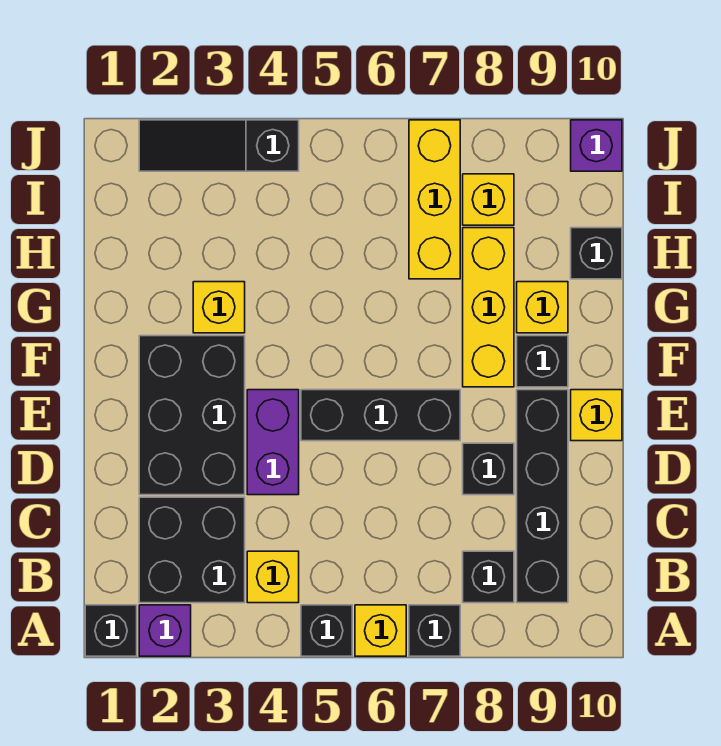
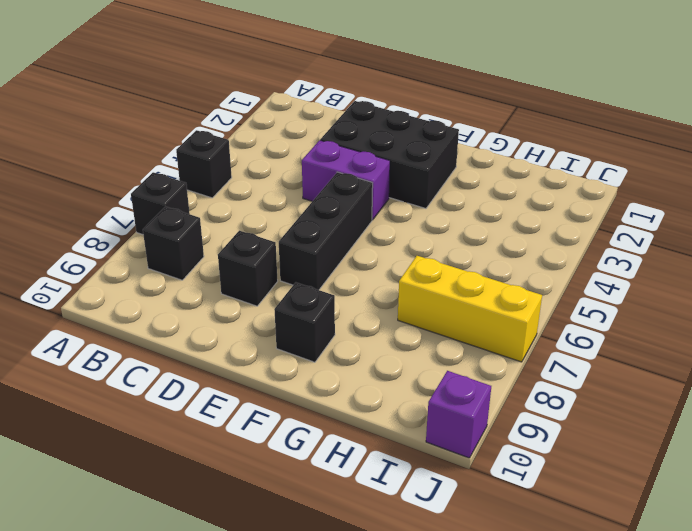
none -> black 1x1 brick [85,605,137,656]
none -> purple 1x1 brick [139,605,191,656]
none -> yellow 1x1 brick [355,605,406,656]

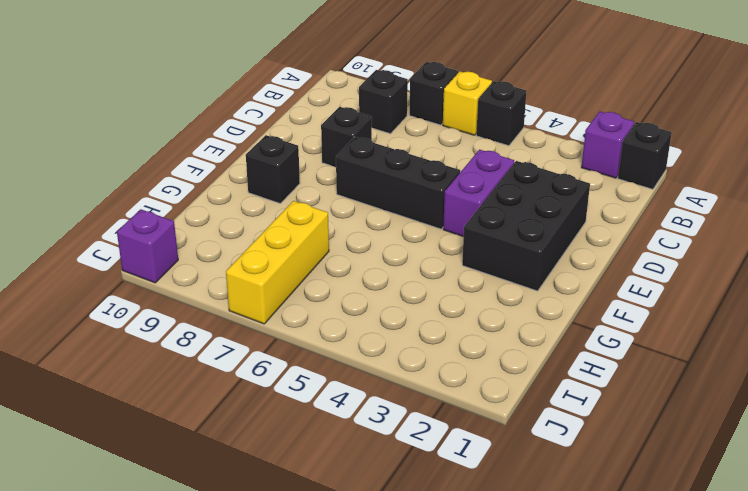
none -> black 2x2 brick [139,497,245,603]
none -> yellow 1x1 brick [247,551,299,603]
none -> black 1x4 brick [517,390,568,603]

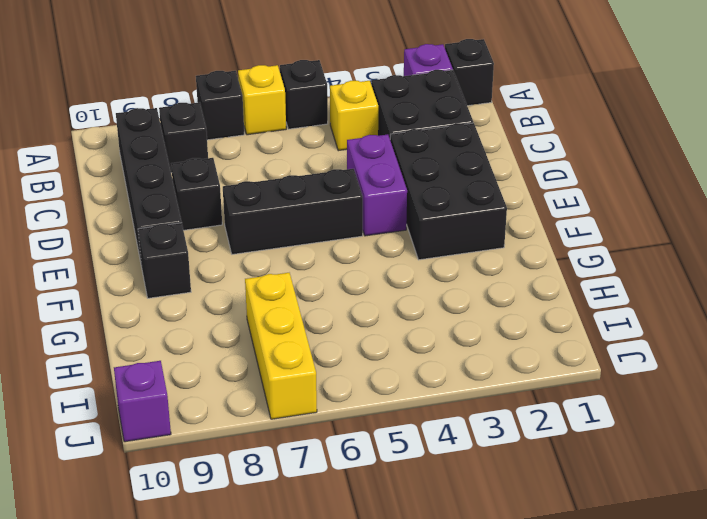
none -> yellow 1x1 brick [571,390,622,441]
none -> yellow 1x3 brick [463,228,514,387]
none -> yellow 1x1 brick [193,282,245,333]

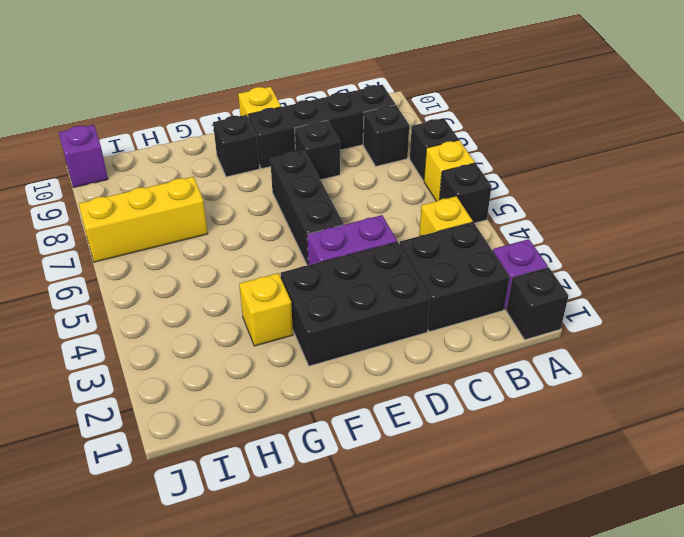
none -> yellow 1x3 brick [463,228,514,387]
none -> yellow 1x1 brick [517,282,568,333]
none -> black 1x1 brick [571,228,622,279]

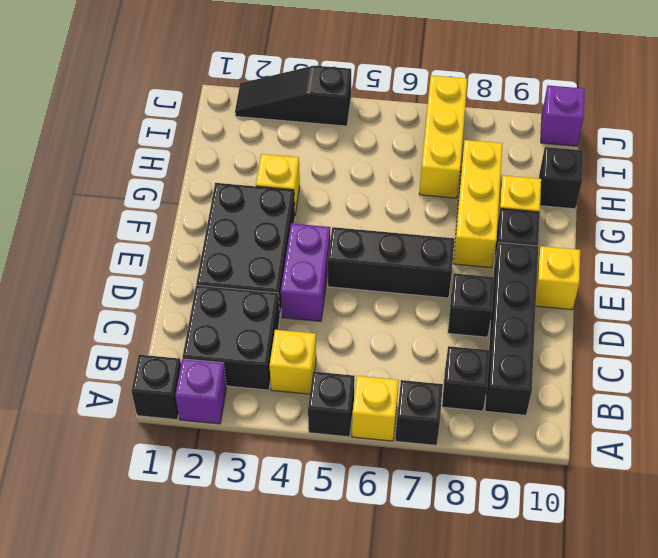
none -> yellow 1x1 brick [463,174,514,225]

